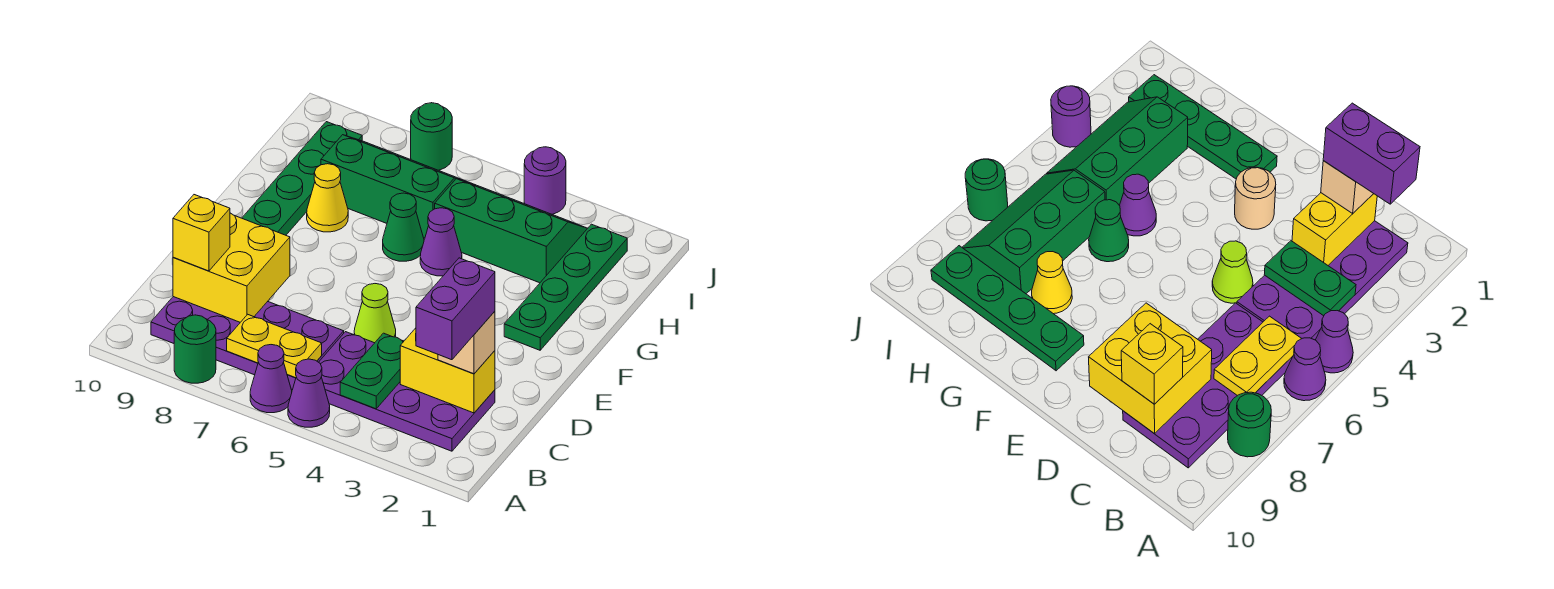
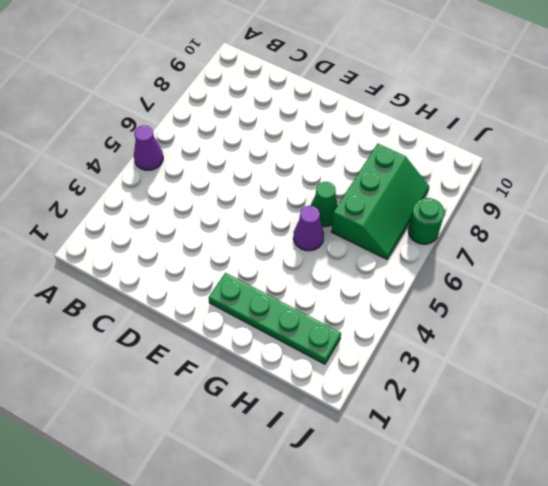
none -> purple 1x1 cone [250,345,292,413]
none -> green 1x1 round brick [174,315,216,383]
none -> purple 2x4 plate [319,332,495,451]

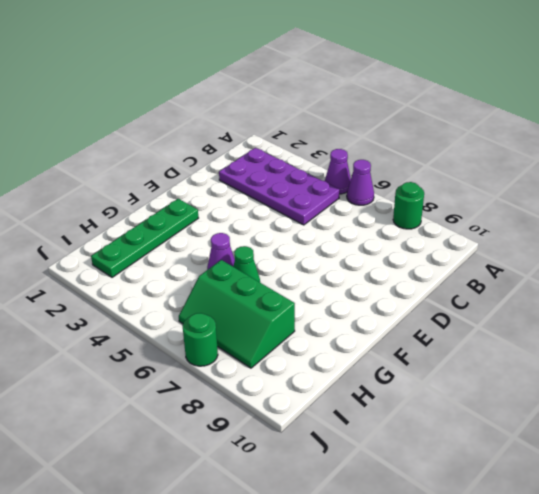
none -> purple 2x4 plate [151,297,344,390]
none -> lime 1x1 cone [354,284,396,343]
none -> tan 1x1 round brick [1235,167,1276,229]

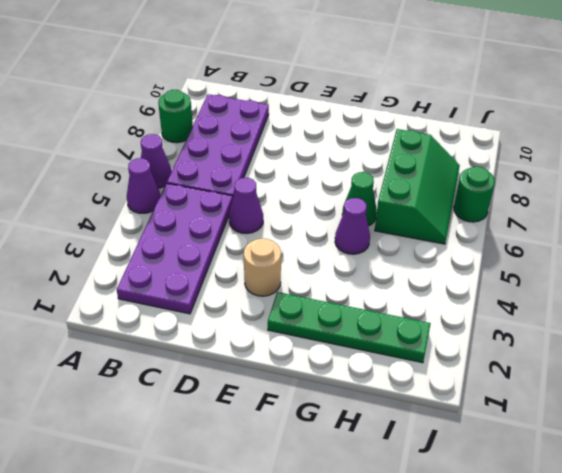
purple 1x1 cone [229,178,263,233] -> lime 1x1 cone [354,284,396,343]
none -> green 1x4 plate [242,122,362,235]
none -> yellow 1x1 cone [307,164,348,232]
none -> green 2x3 slope [435,179,588,283]

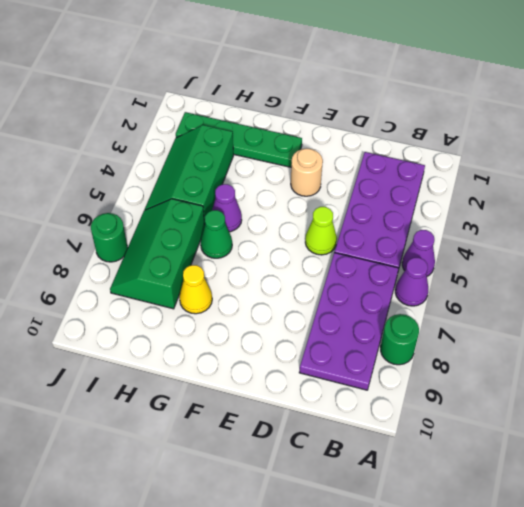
none -> green 1x4 plate [242,122,362,235]
none -> purple 1x1 round brick [524,147,566,214]
none -> green 1x2 plate [340,333,404,409]

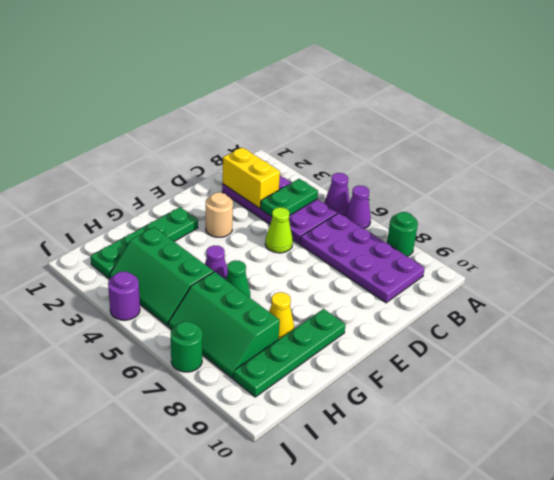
none -> yellow 1x2 plate [227,314,322,378]
none -> yellow 2x2 brick [173,213,290,322]
none -> tan 1x1 brick [438,311,495,374]

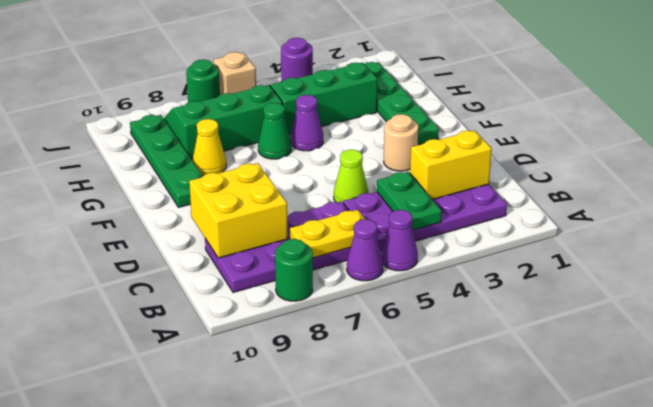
tan 1x1 brick [213,52,256,95] -> tan 1x1 brick moved to [438,311,495,374]
none -> yellow 1x1 brick [173,195,230,271]
none -> purple 1x2 brick [416,258,495,360]

